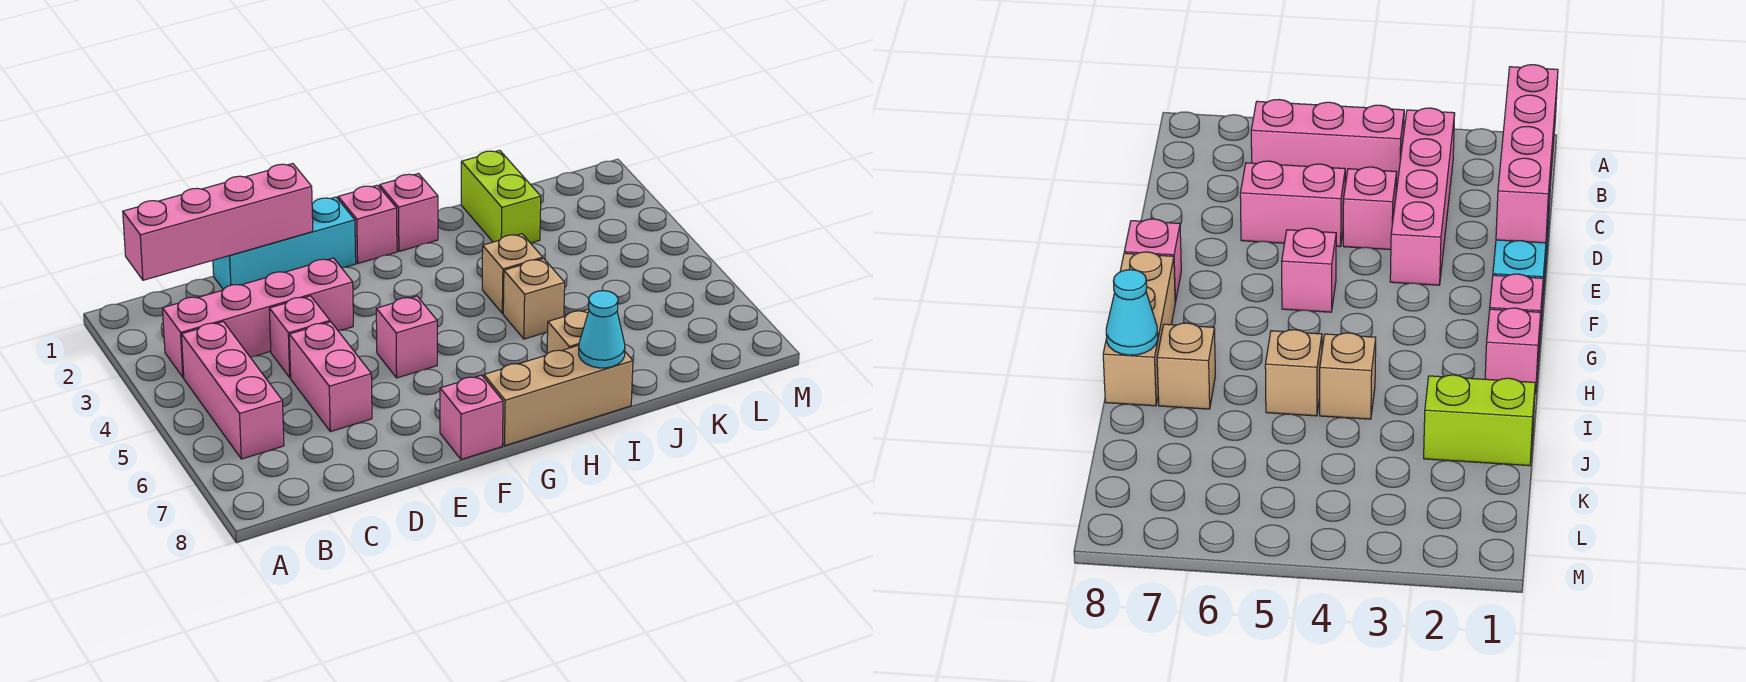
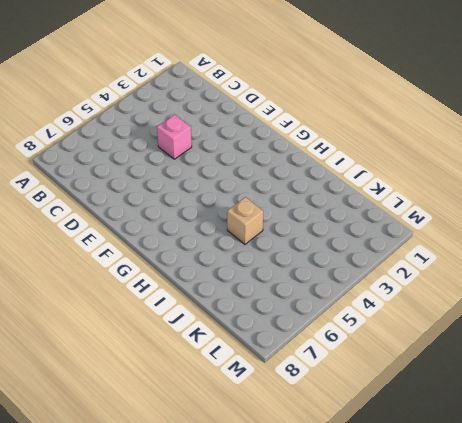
none -> pink 1x4 brick [163,258,353,377]
none -> pink 1x3 brick [182,322,284,459]
none -> cyan 1x3 brick [213,197,356,289]

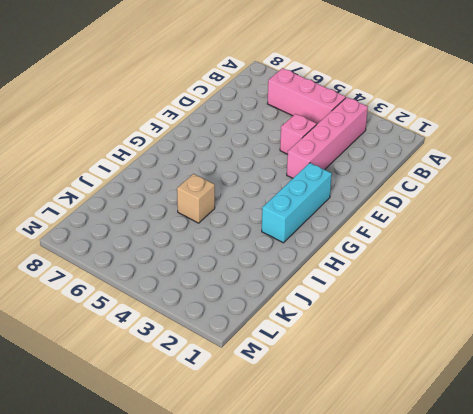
cyan 1x3 brick [262,163,332,243] -> cyan 1x3 brick moved to [213,197,356,289]
none -> pink 1x2 brick [289,322,372,432]
none -> pink 1x1 brick [376,296,437,378]
none -> pink 1x1 brick [440,375,503,459]

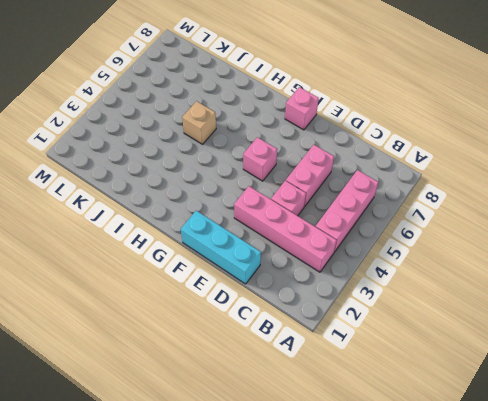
none -> pink 1x1 brick [338,185,397,263]
none -> tan 1x3 brick [484,345,633,446]
none -> pink 1x1 brick [380,174,438,251]

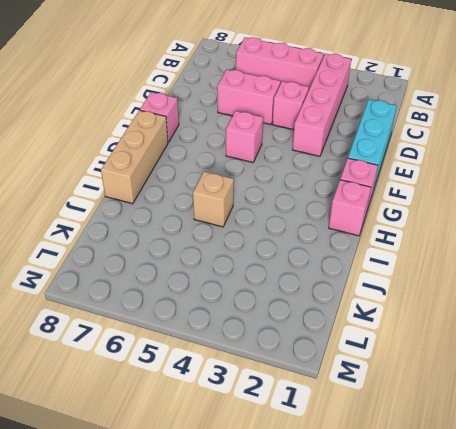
none -> tan 1x1 brick [482,234,543,314]
none -> tan 1x1 brick [547,309,589,354]
none -> lime 1x2 brick [461,150,541,243]

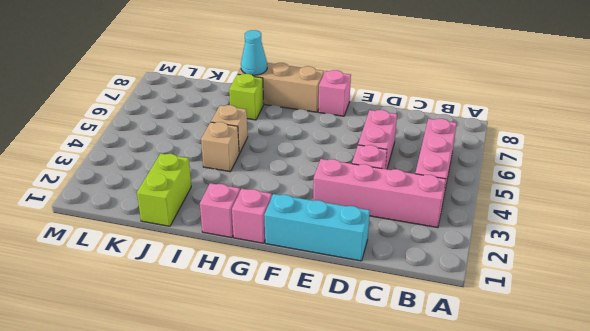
lime 1x1 brick [229,74,264,120] -> tan 1x1 brick [547,309,589,354]
none -> pink 1x1 brick [376,296,437,378]
none -> pink 1x4 brick [123,164,313,280]

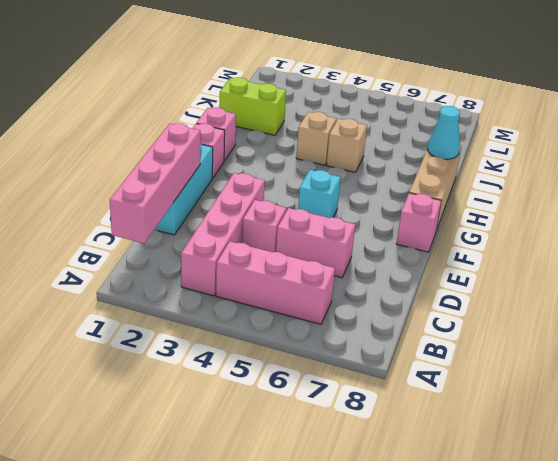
cyan 1x1 brick [298,170,341,218] -> pink 1x1 brick [376,296,437,378]
none -> tan 1x1 brick [547,309,589,354]

